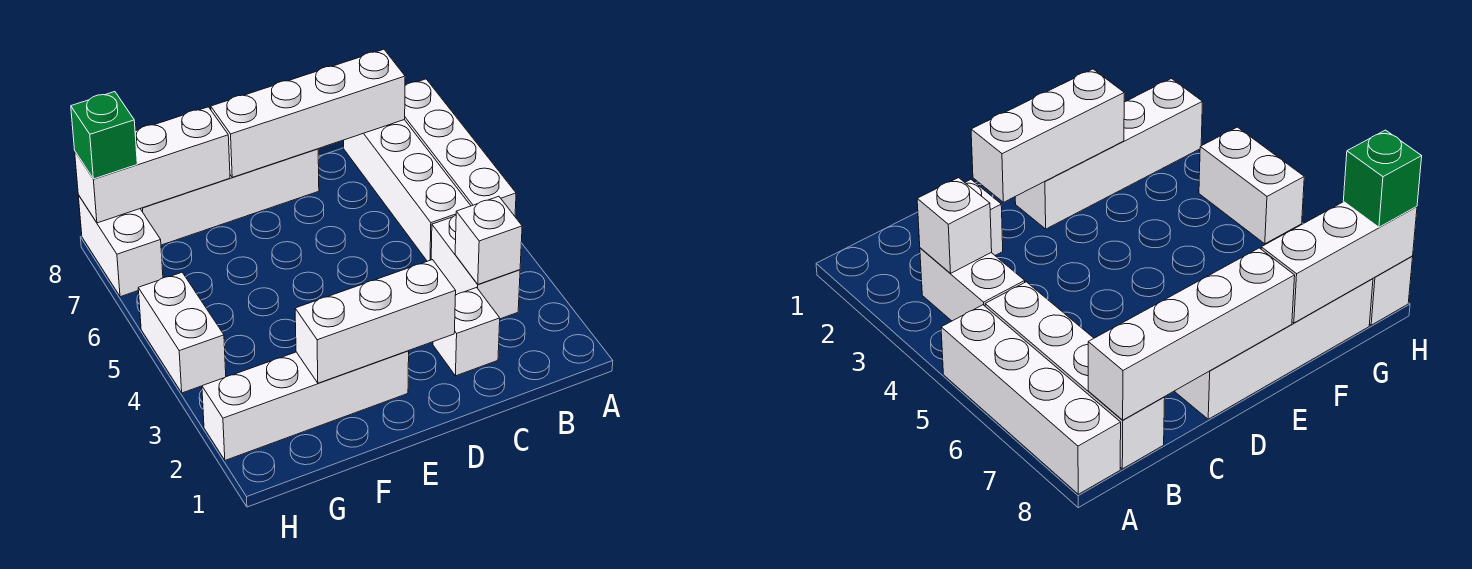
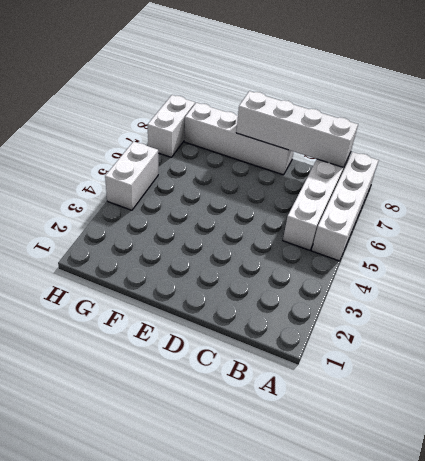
none -> white 1x2 brick [431,215,520,319]
none -> white 1x1 brick [433,287,500,376]
none -> white 1x4 brick [202,351,409,460]

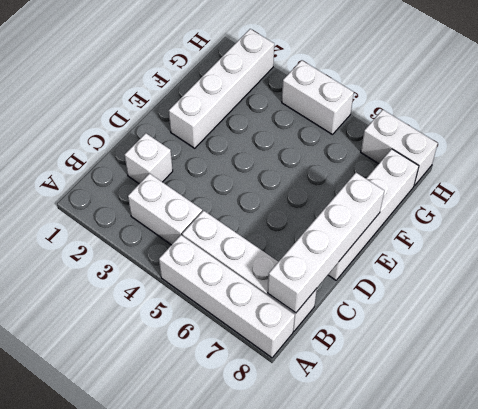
none -> white 1x1 brick [455,196,522,285]
none -> white 1x3 brick [295,260,456,383]
none -> white 1x3 brick [75,107,230,223]

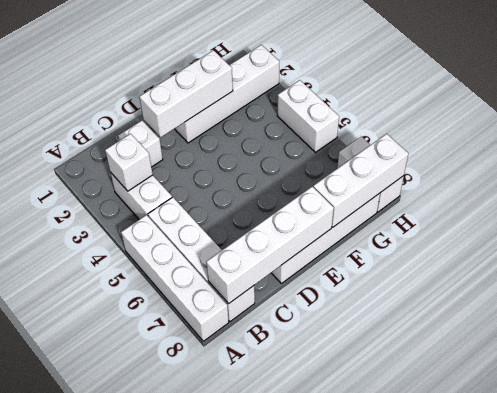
none -> green 1x1 brick [71,92,137,179]

